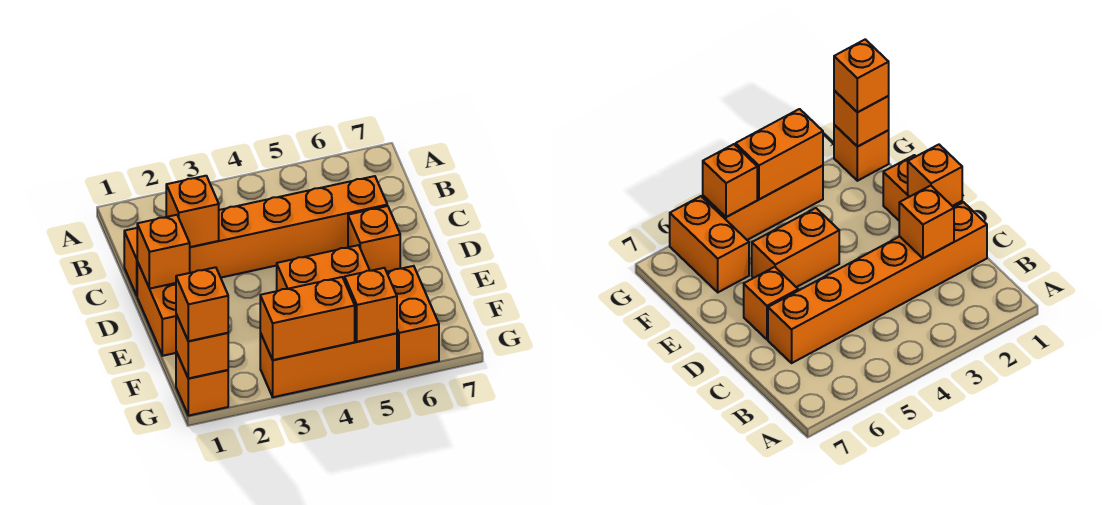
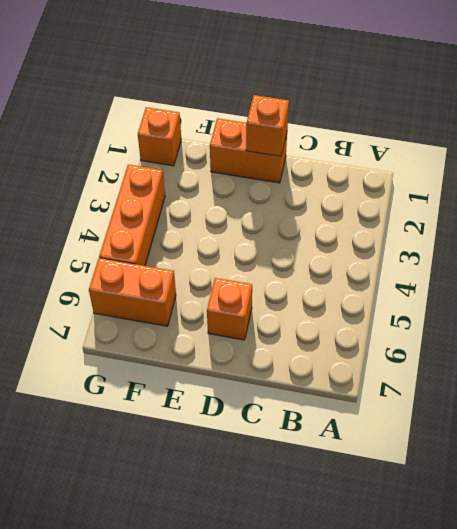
none -> orange 1x6 brick [124,176,387,296]
none -> orange 1x2 brick [277,245,370,291]
none -> orange 1x1 brick [166,176,219,247]

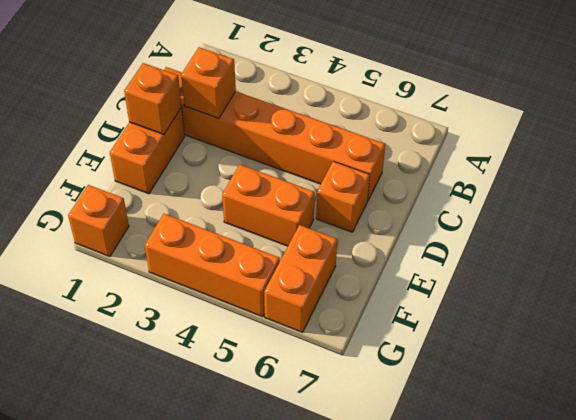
none -> orange 1x1 brick [176,314,228,378]
none -> orange 1x2 brick [260,277,355,360]
none -> orange 1x1 brick [345,268,397,342]

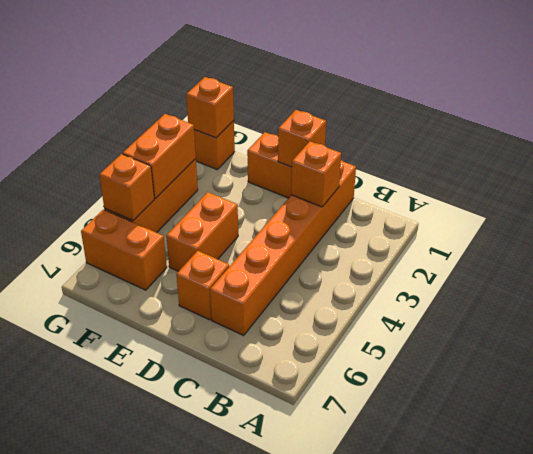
none -> orange 1x1 brick [176,267,228,341]

